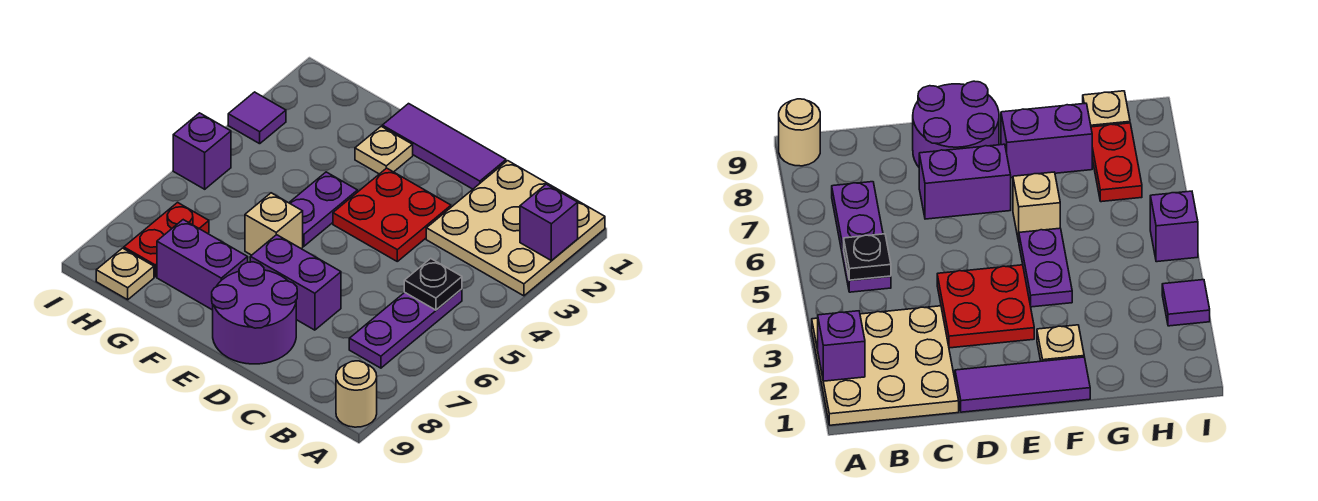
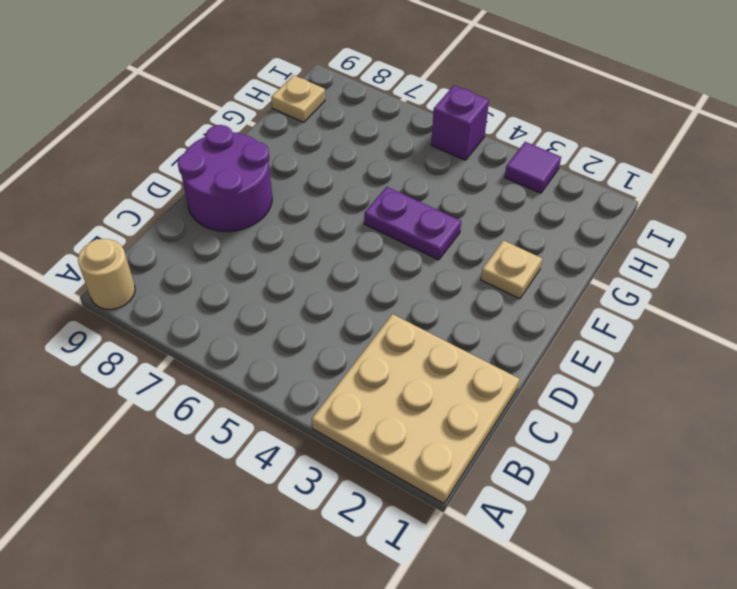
none -> purple 1x3 plate [349,289,462,368]
none -> purple 1x3 tile [382,104,506,189]
none -> red 2x2 plate [333,168,451,261]

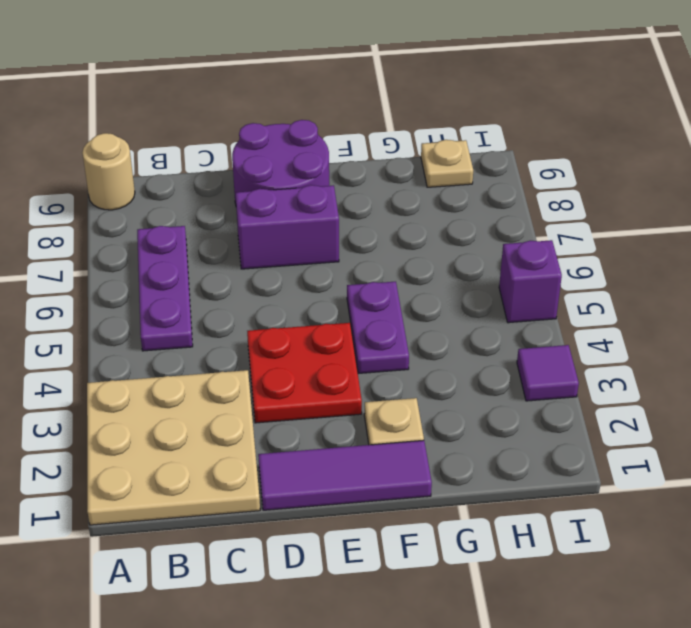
none -> tan 1x1 brick [245,193,303,255]
none -> purple 1x2 brick [157,220,248,310]
none -> red 1x2 plate [124,203,209,277]

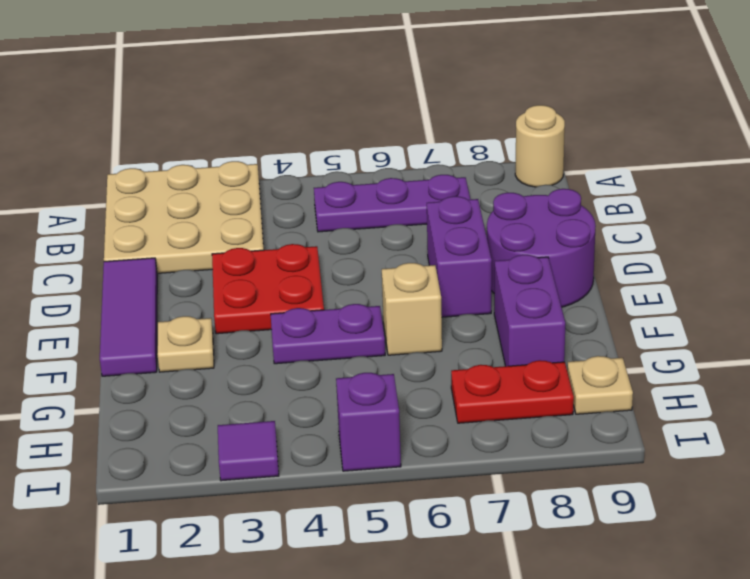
none -> purple 1x1 brick [520,184,578,260]
none -> black 1x1 plate [404,259,462,310]

